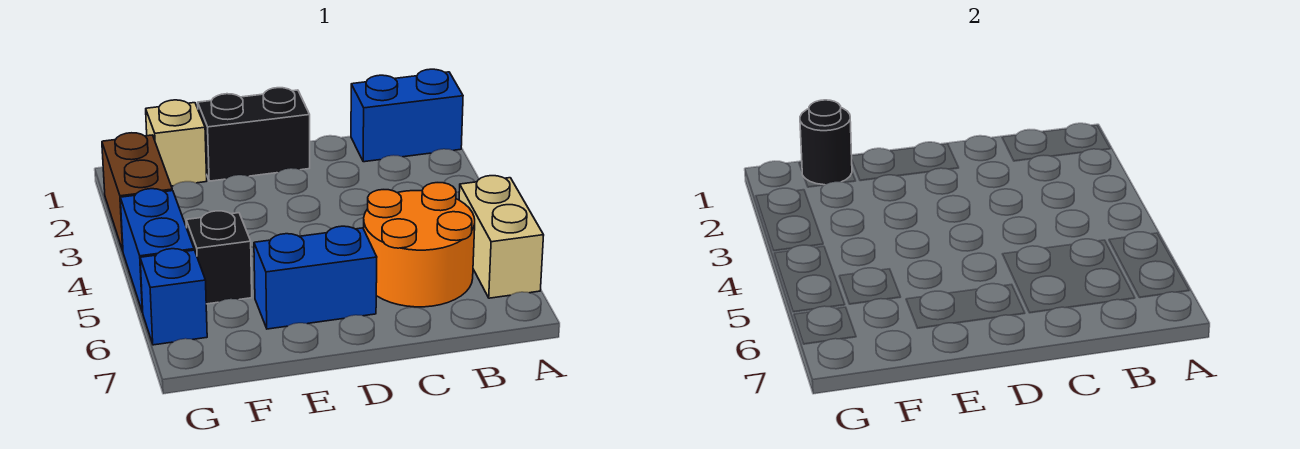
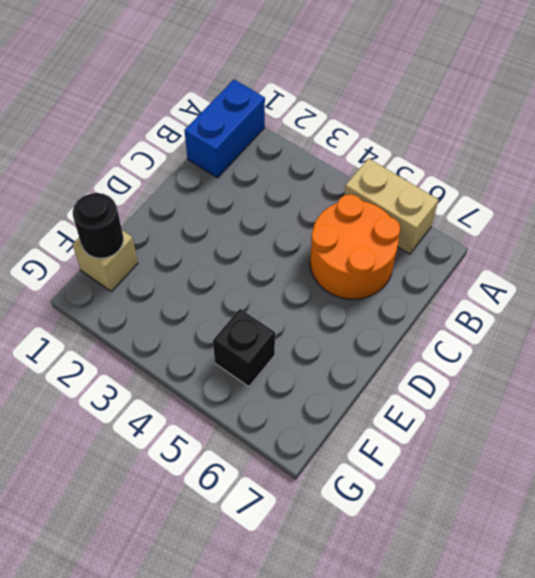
none -> black 1x2 brick [198,88,310,181]
none -> blue 1x2 brick [254,226,377,329]

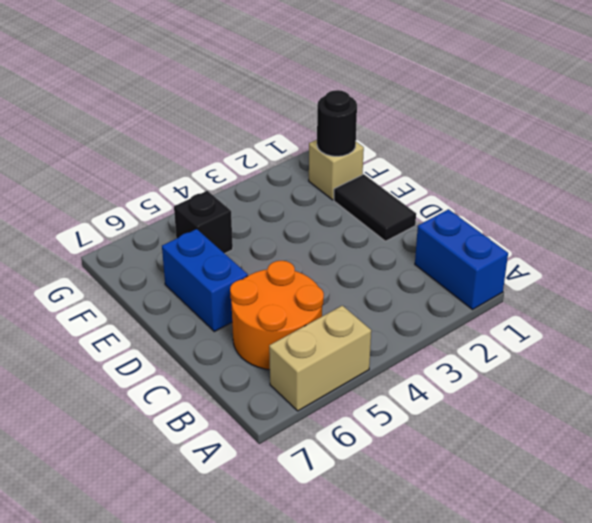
black 1x2 tile [334,174,416,241] -> black 1x2 brick [198,88,310,181]
none -> brown 1x2 brick [102,133,172,250]
none -> blue 1x2 brick [120,189,194,312]

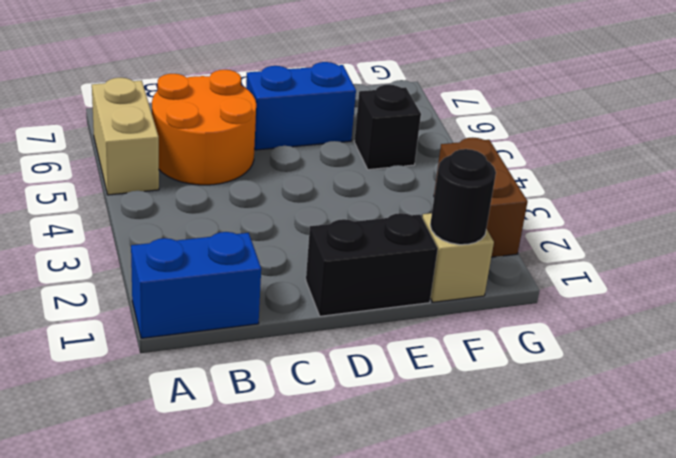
none -> blue 1x2 brick [120,189,194,312]
none -> blue 1x1 brick [140,249,207,345]

